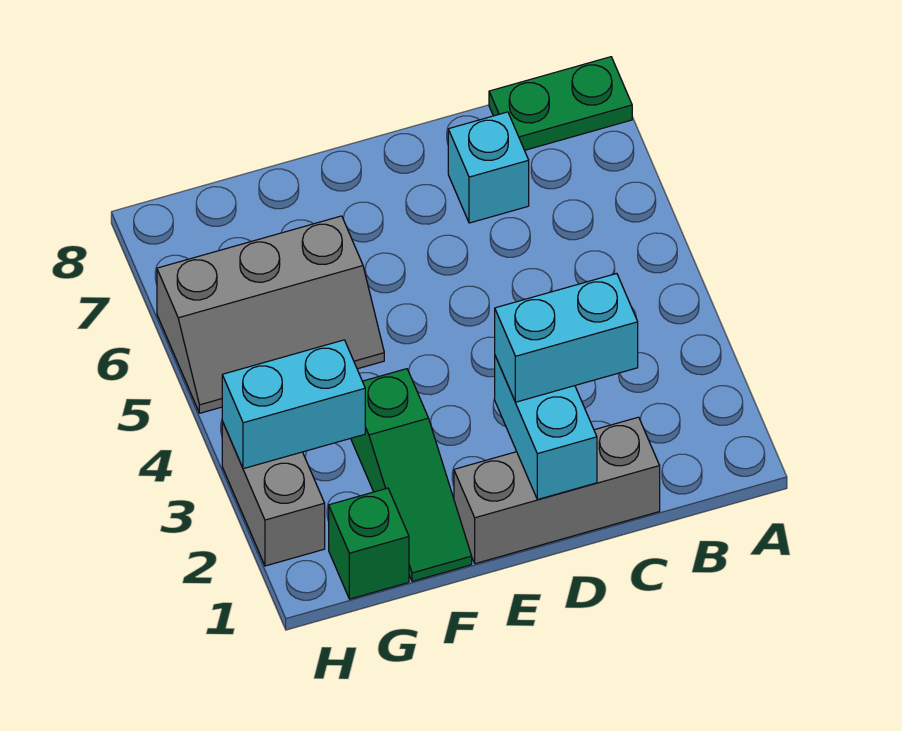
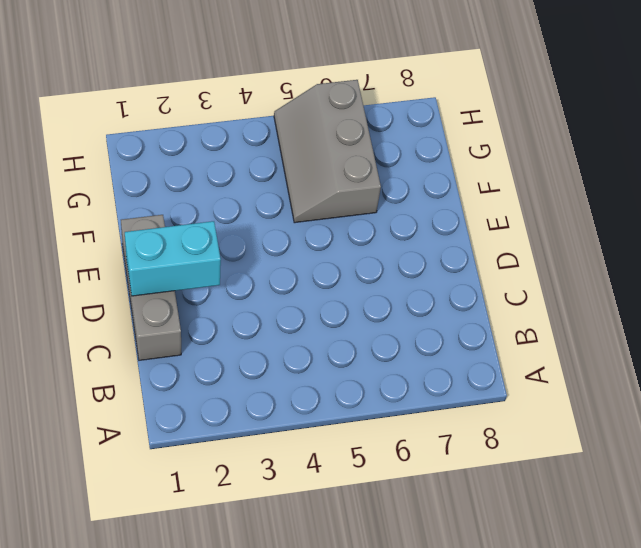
none -> green 1x2 plate [489,57,632,150]
none -> cyan 1x1 brick [448,112,529,223]

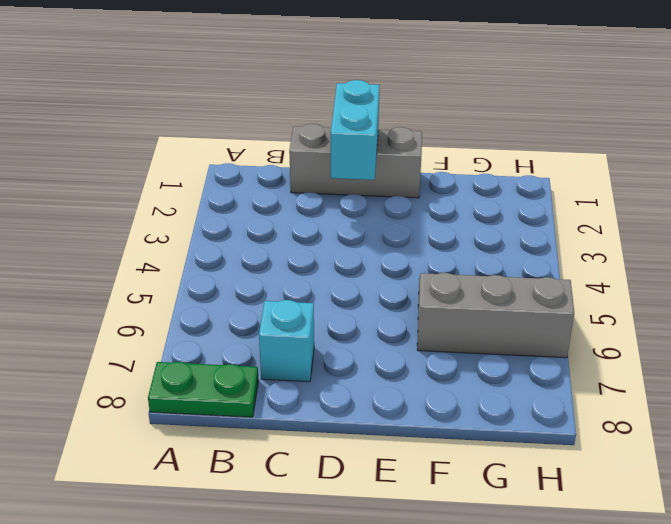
none -> green 1x3 slope [351,369,472,581]
none -> green 1x1 brick [329,488,409,599]

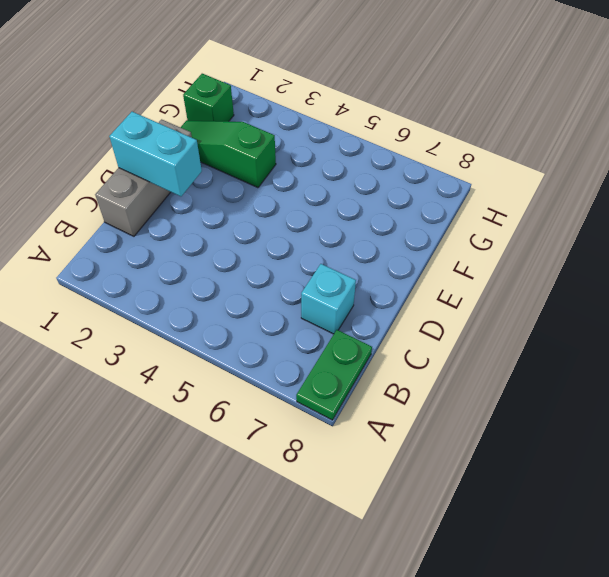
none -> grey 2x3 slope [157,216,384,413]
none -> grey 1x2 brick [222,422,325,566]

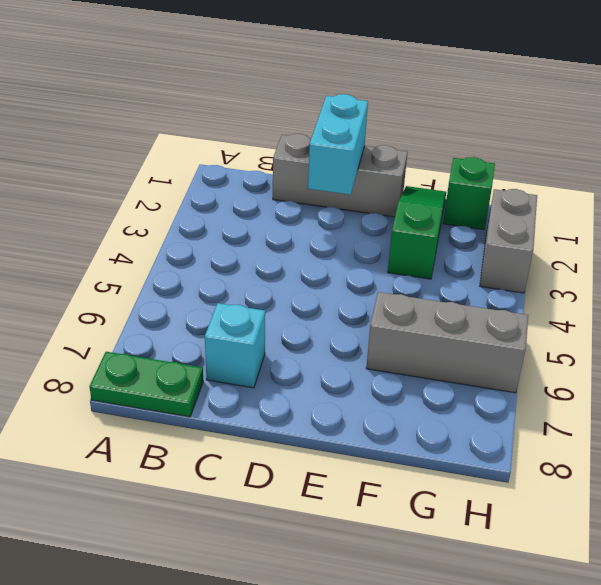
none -> cyan 1x2 brick [222,340,365,469]
none -> cyan 1x2 brick [495,274,638,402]

